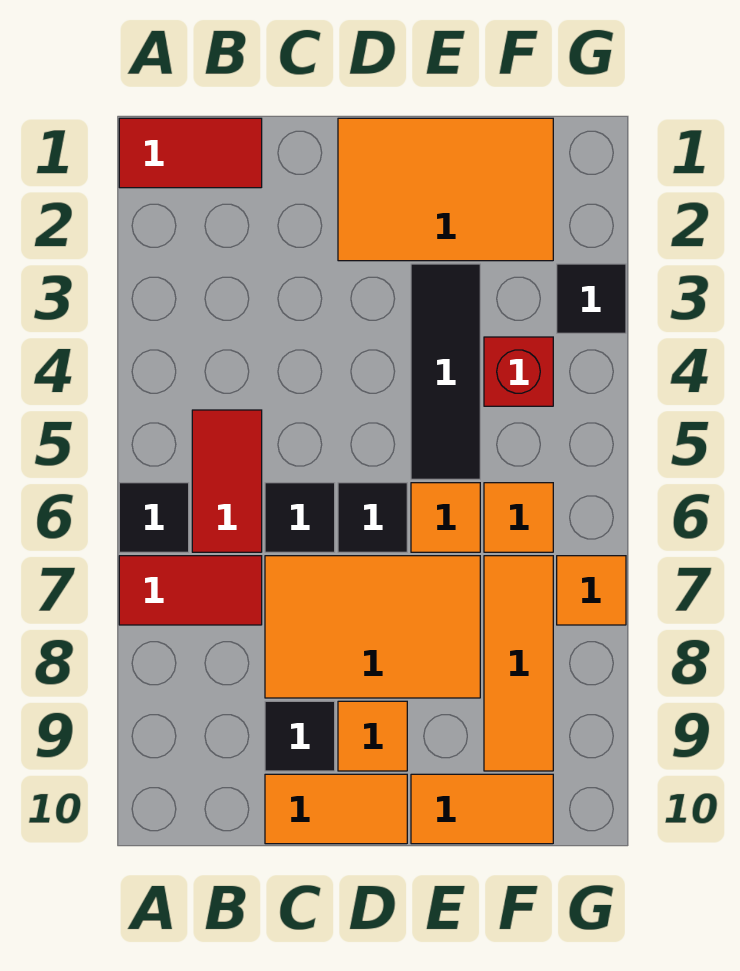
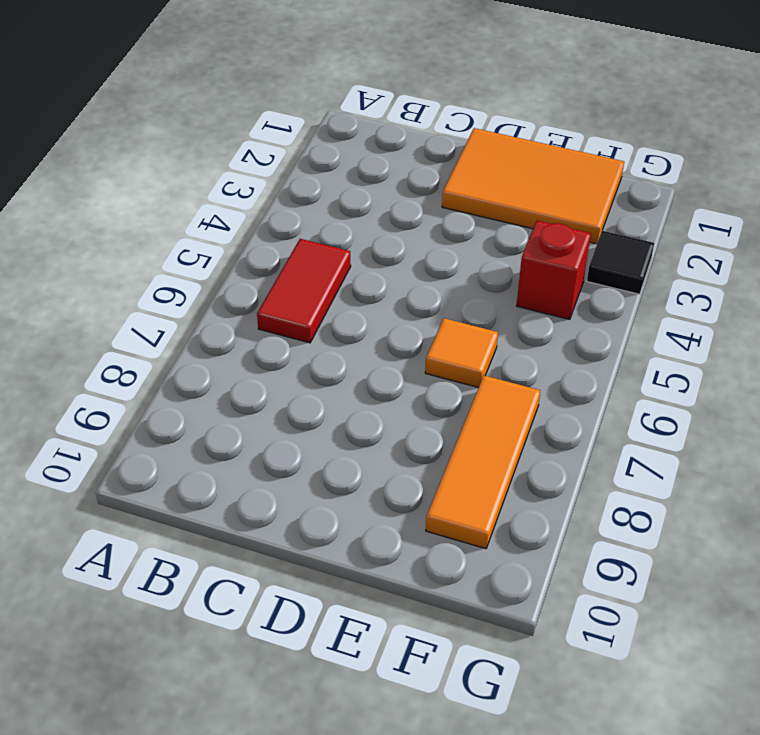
none -> red 1x2 tile [119,118,262,188]
none -> black 1x1 tile [119,483,189,552]
none -> red 1x2 tile [119,556,262,625]

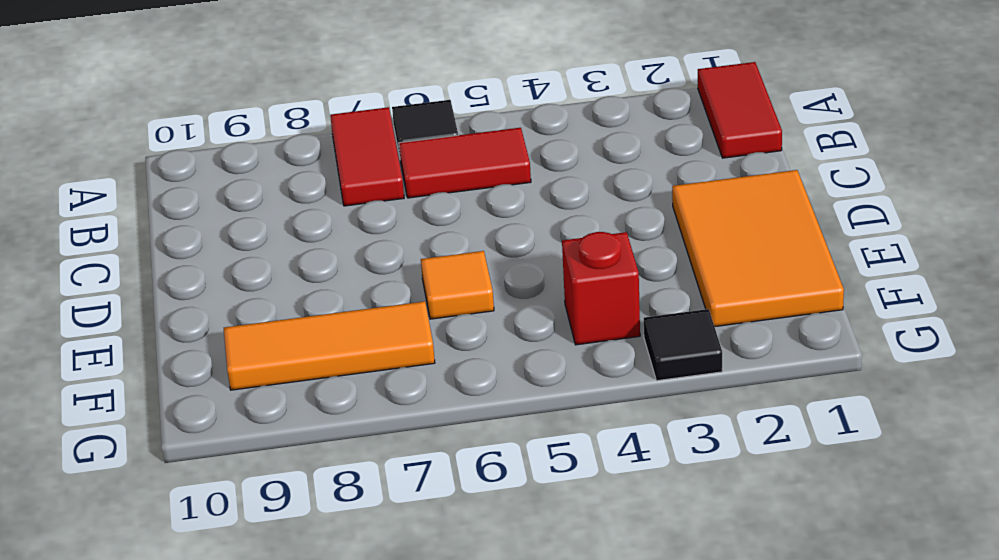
none -> black 1x1 tile [265,483,335,552]
none -> orange 2x3 tile [265,556,480,698]
none -> black 1x1 tile [265,701,335,771]

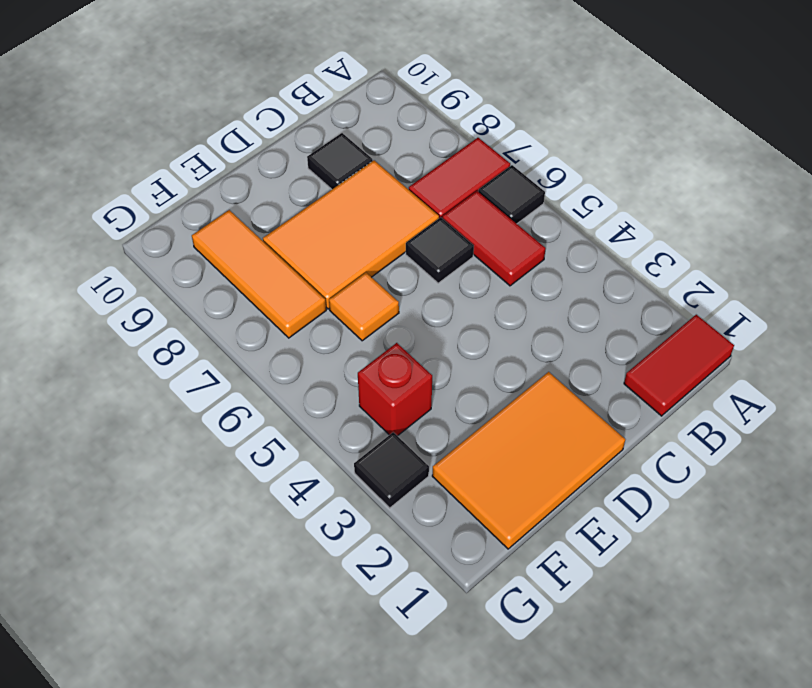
none -> orange 1x2 tile [265,774,407,844]
none -> black 1x1 tile [338,483,407,552]
none -> orange 1x1 tile [338,701,407,771]

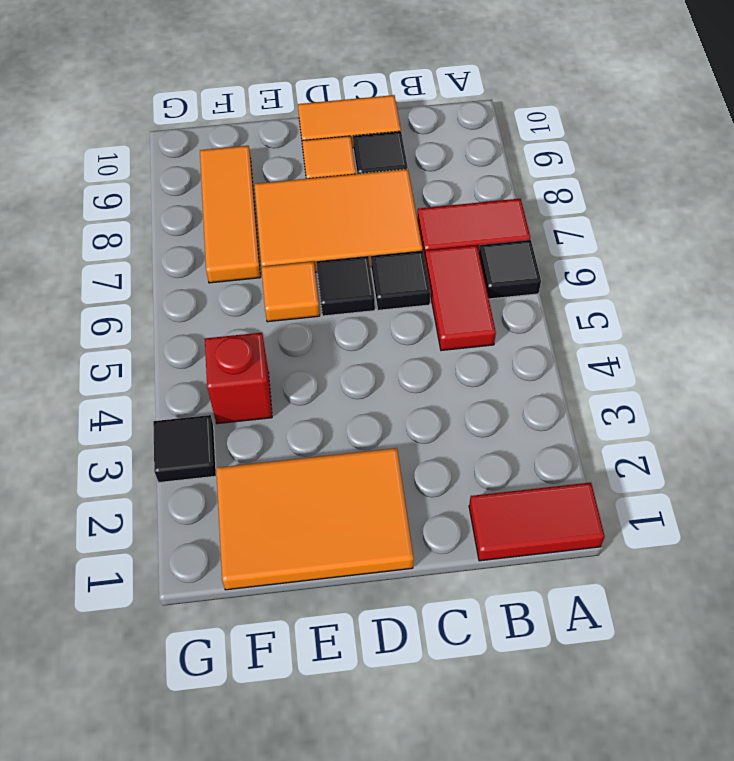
none -> black 1x3 tile [411,264,480,479]
none -> orange 1x2 tile [411,774,553,844]
none -> orange 1x1 tile [484,483,553,552]

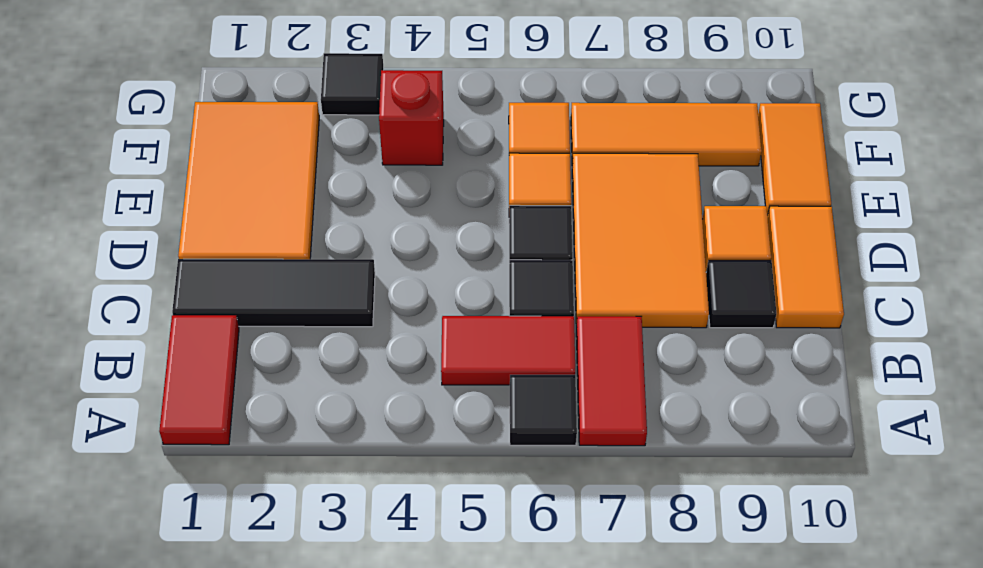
black 1x3 tile [172,259,375,327] -> black 1x3 tile moved to [411,264,480,479]
none -> orange 1x1 tile [557,556,626,625]

